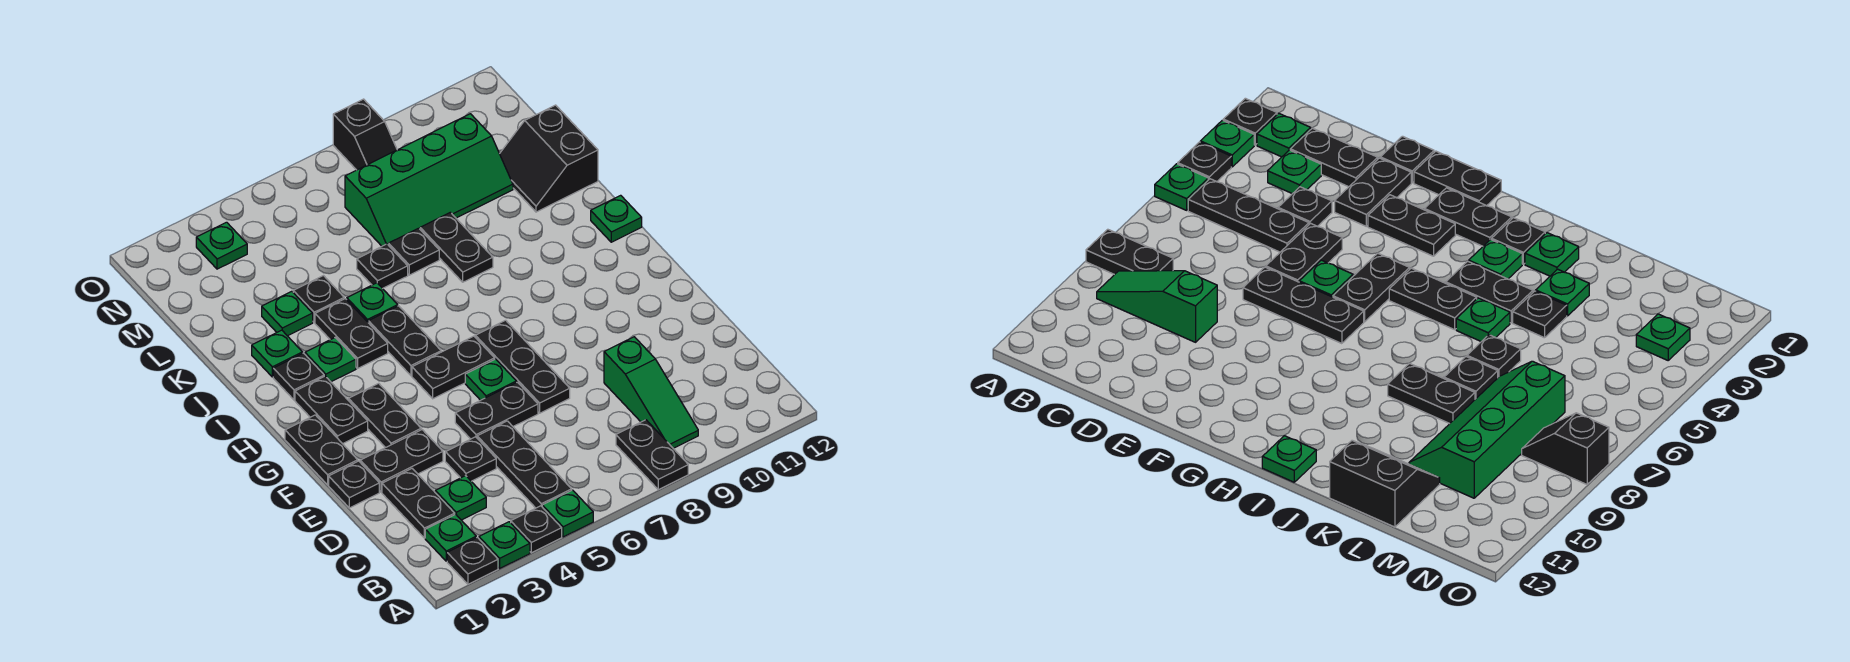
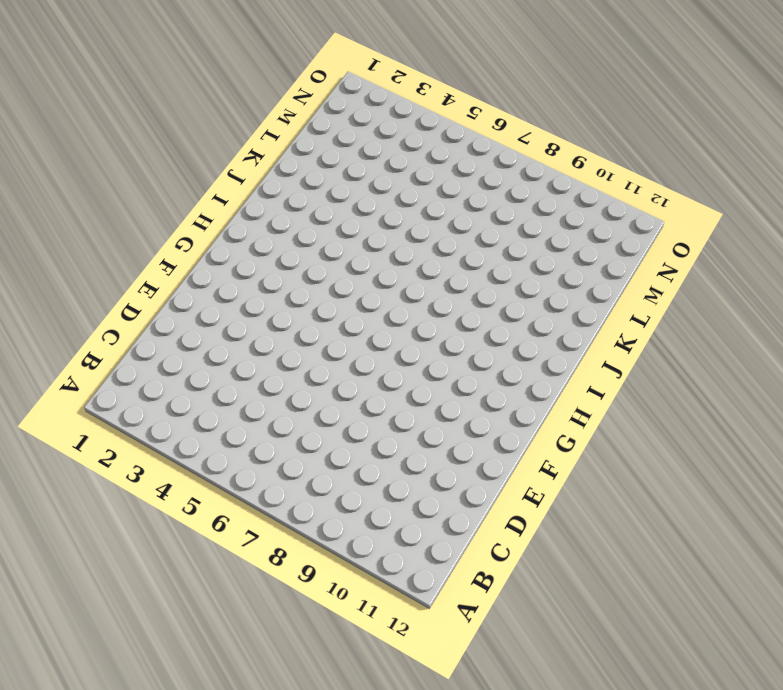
none -> black 1x1 plate [447,537,498,584]
none -> green 1x1 plate [479,522,530,568]
none -> black 1x1 plate [511,506,562,553]
none -> green 1x1 plate [542,490,593,537]

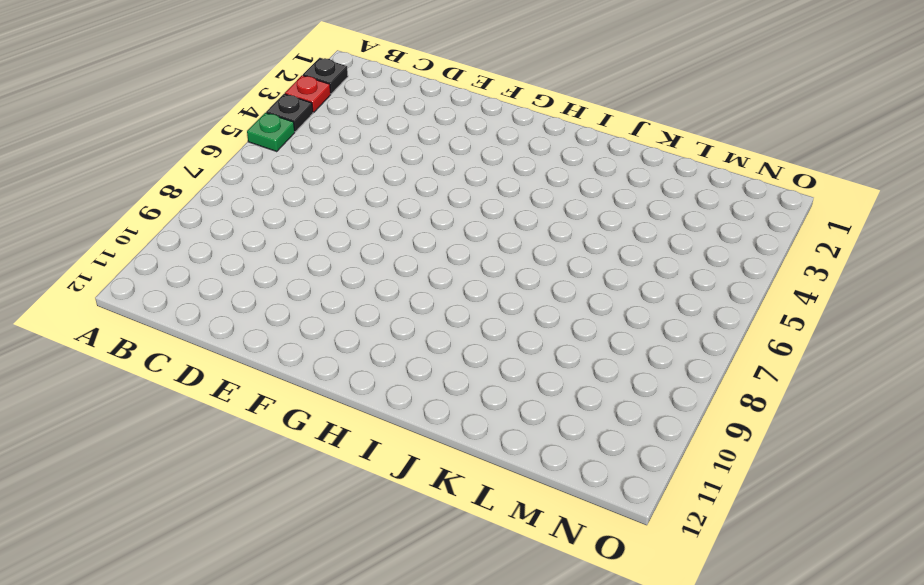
red 1x1 plate [285,75,331,113] -> green 1x1 plate [479,522,530,568]
none -> black 1x2 plate [616,420,688,490]
none -> green 1x1 plate [425,514,476,561]
none -> black 1x3 plate [477,421,572,508]
none -> green 1x3 slope [604,337,698,448]

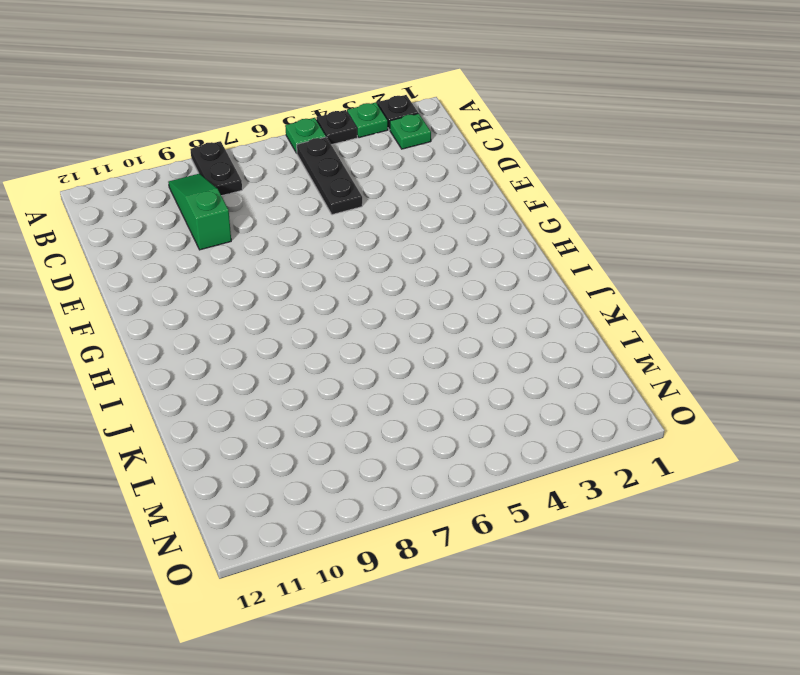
none -> black 1x2 plate [382,469,455,538]
none -> green 1x1 plate [435,476,486,520]
none -> black 1x1 plate [445,437,496,481]
none -> black 1x1 plate [329,461,379,508]

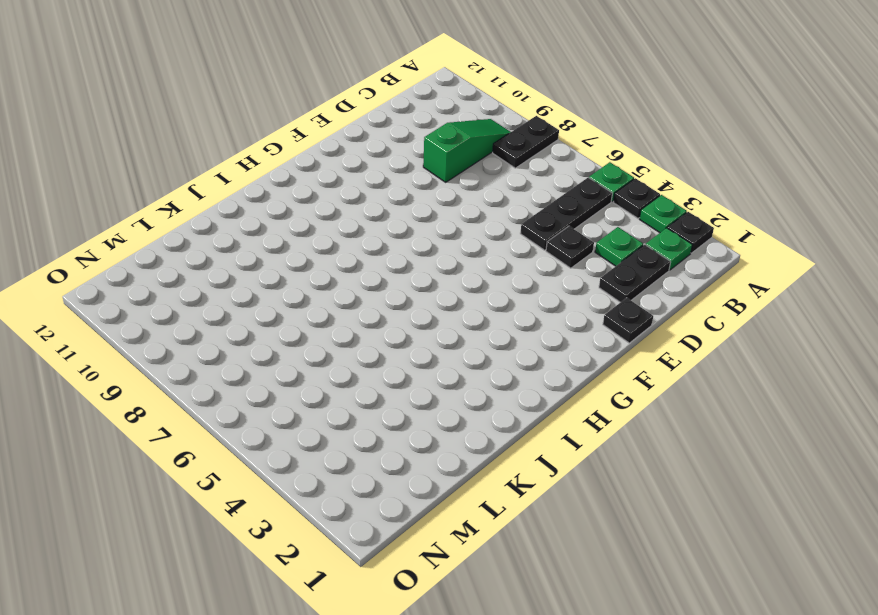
none -> black 1x2 plate [360,430,443,492]
none -> black 1x2 plate [455,382,538,439]
none -> black 1x3 plate [475,320,570,413]
none -> black 1x2 plate [285,415,358,485]

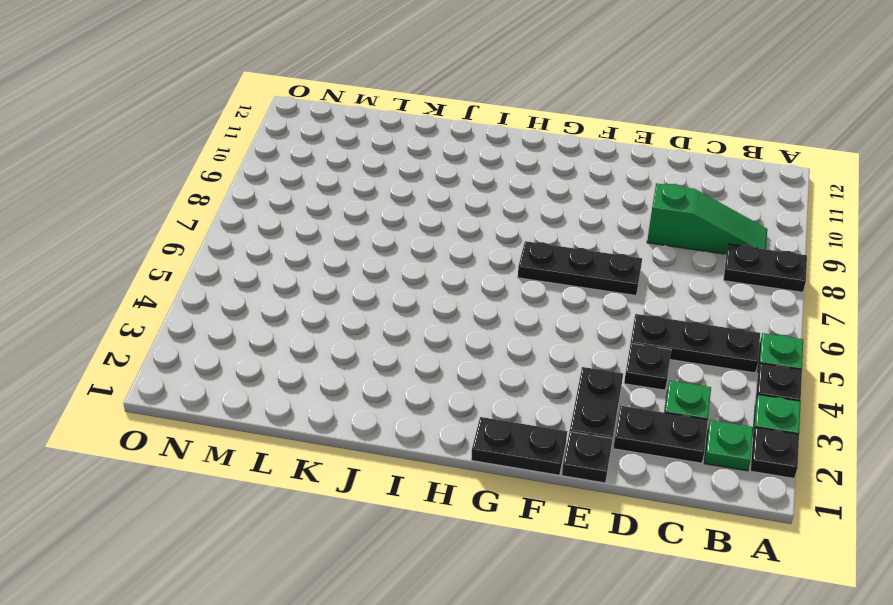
none -> black 1x2 plate [455,382,538,439]
none -> black 1x2 plate [349,383,421,448]
none -> green 1x1 plate [465,359,516,400]
none -> black 1x2 plate [295,376,368,444]

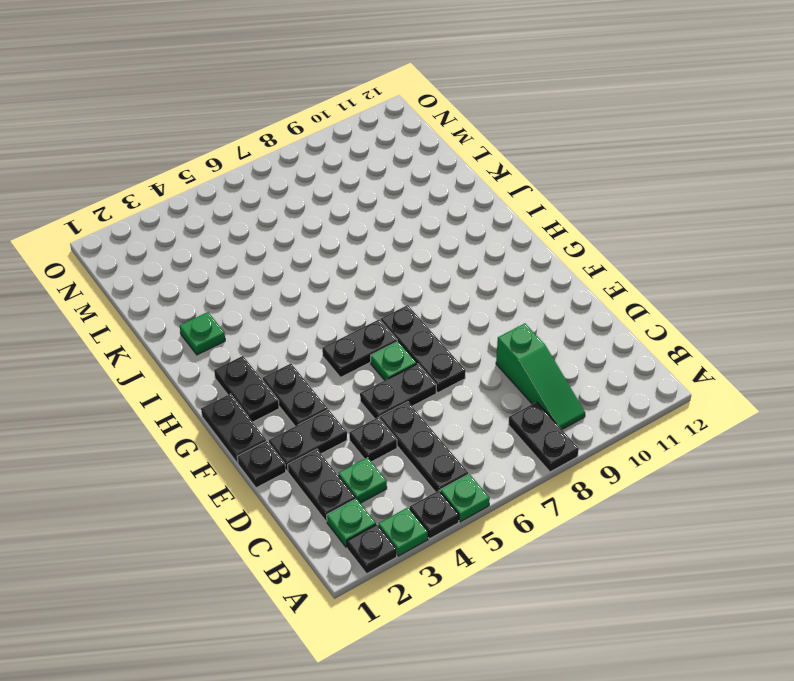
none -> black 1x2 plate [369,306,441,376]
none -> black 1x1 plate [273,353,324,400]
none -> green 1x1 plate [305,338,356,382]
none -> black 1x2 plate [315,299,388,368]

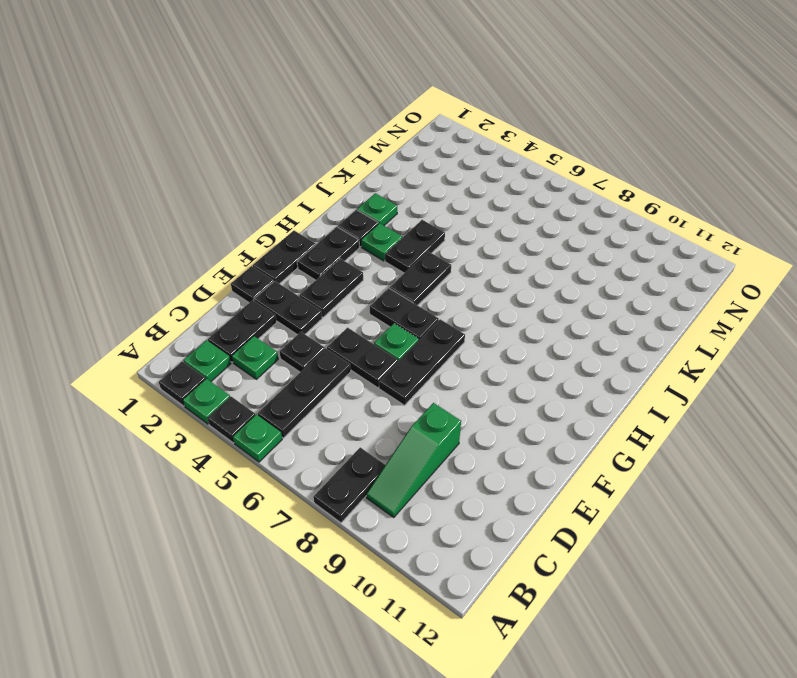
none -> green 1x1 plate [591,195,642,242]
none -> green 1x1 plate [347,283,398,323]
none -> black 1x2 plate [420,212,493,282]
none -> green 1x1 plate [262,291,313,336]

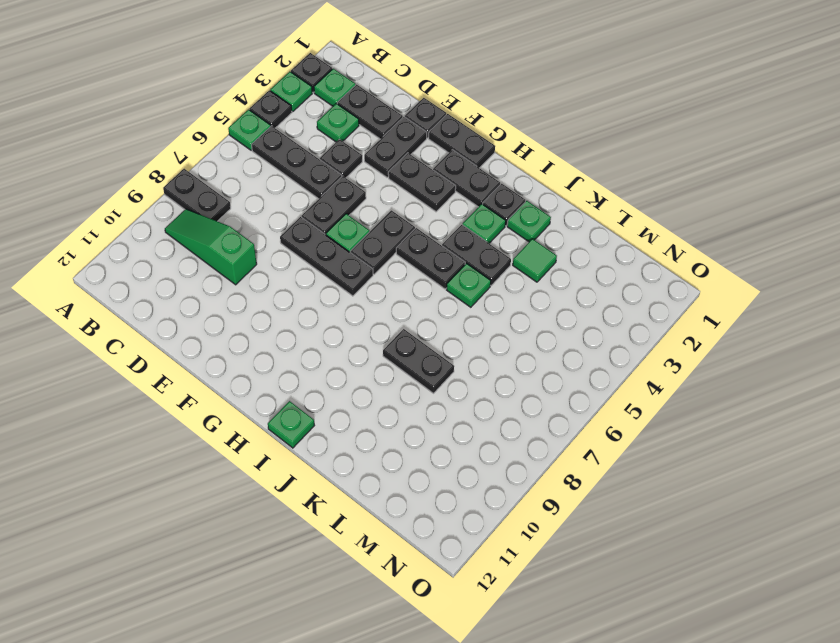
green 1x1 tile [513,239,557,282] -> green 1x1 plate [262,291,313,336]
none -> black 1x1 plate [293,276,344,322]
none -> black 1x1 plate [357,244,408,288]
none -> black 1x1 plate [389,228,439,275]
none -> black 2x2 slope [500,105,598,212]

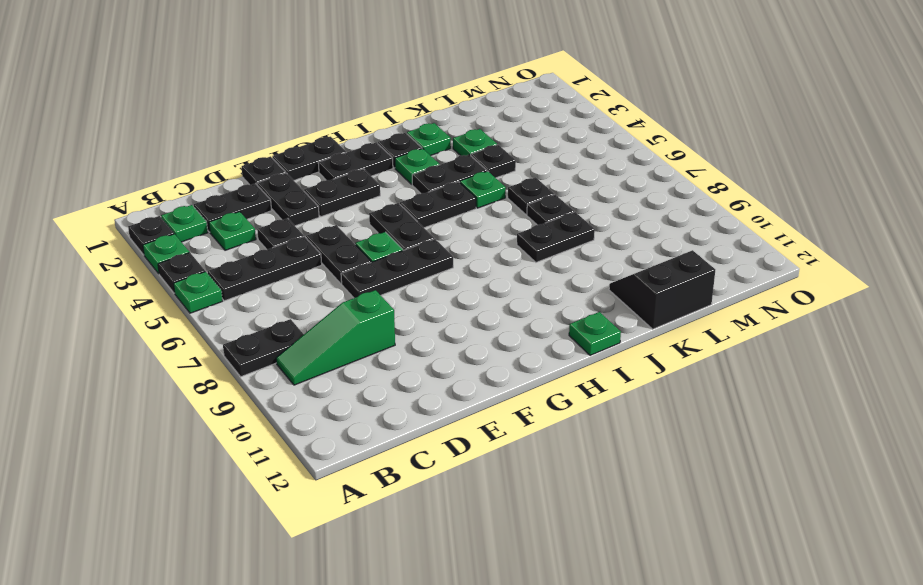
none -> green 2x4 slope [345,114,513,246]
none -> green 1x1 plate [196,222,247,269]
none -> black 1x2 slope [333,99,397,170]

